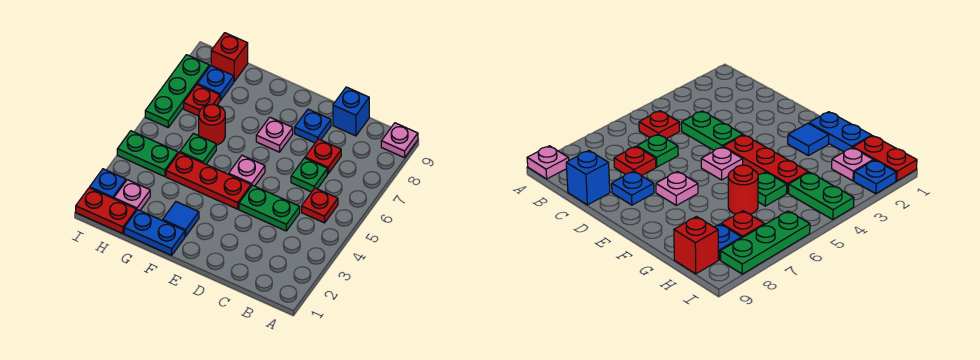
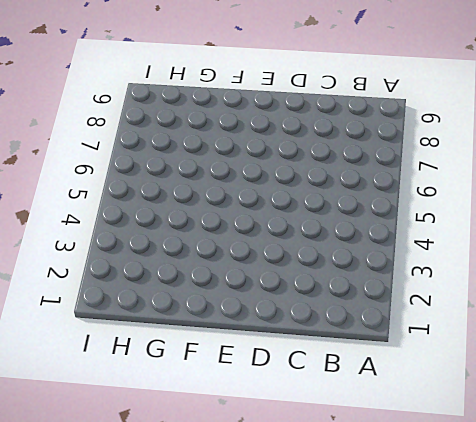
none -> pink 1x1 plate [381,123,418,158]
none -> red 1x1 plate [302,188,338,223]
none -> green 1x2 plate [239,185,300,231]

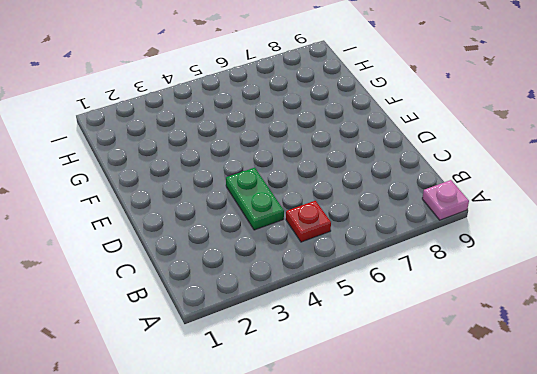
none -> green 1x1 plate [291,158,327,192]
none -> red 1x1 plate [305,139,341,174]
none -> blue 1x1 brick [333,87,369,136]

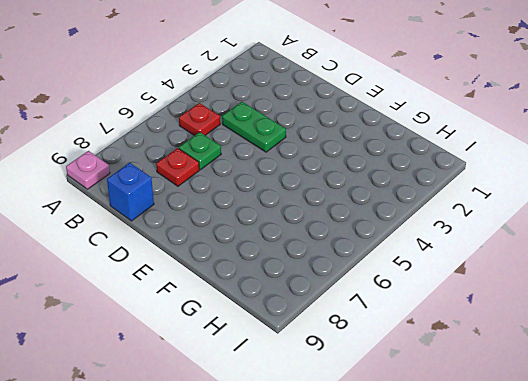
none -> blue 1x1 plate [295,109,331,143]
none -> red 1x3 plate [166,153,251,209]
none -> pink 1x1 plate [229,155,265,186]

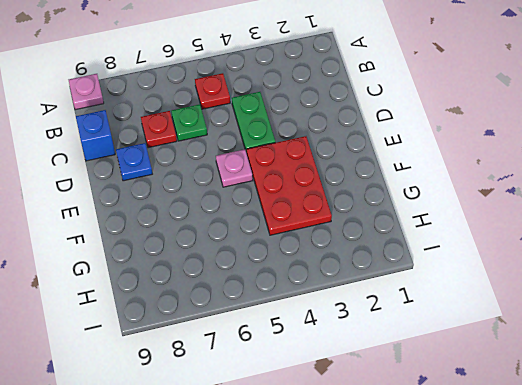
red 2x3 plate [247,136,332,235] -> red 1x3 plate [166,153,251,209]
none -> pink 1x1 plate [256,117,293,152]
none -> blue 1x2 plate [124,210,185,255]
none -> blue 1x1 tile [163,202,199,236]

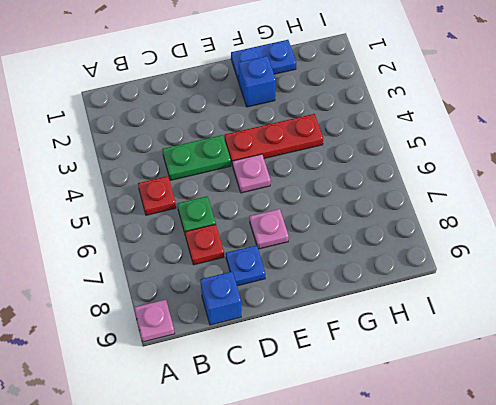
blue 1x1 brick [238,56,276,107] -> blue 1x1 tile [163,202,199,236]
none -> green 1x1 plate [180,134,216,164]
none -> red 1x1 round brick [199,104,225,145]
none -> red 1x2 plate [76,188,136,234]

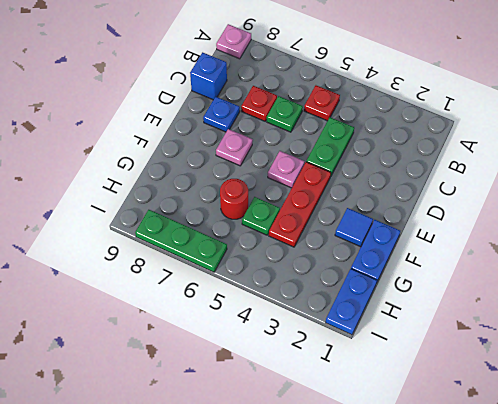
blue 1x2 plate [325,269,377,335] -> red 1x2 plate [76,188,136,234]
none -> pink 1x1 plate [114,180,150,211]
none -> green 1x2 plate [117,131,178,177]
none -> red 1x1 plate [184,85,220,116]

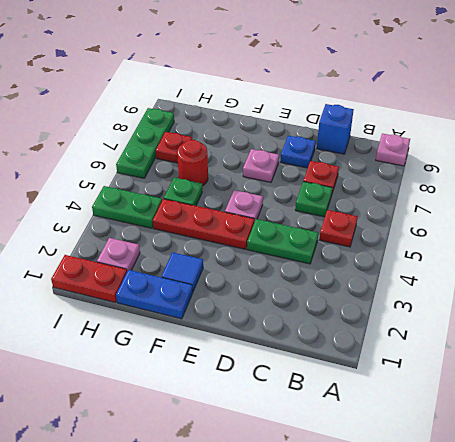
none -> blue 1x1 plate [197,66,234,100]
none -> red 1x1 brick [211,33,248,81]
none -> blue 1x1 plate [90,169,126,199]

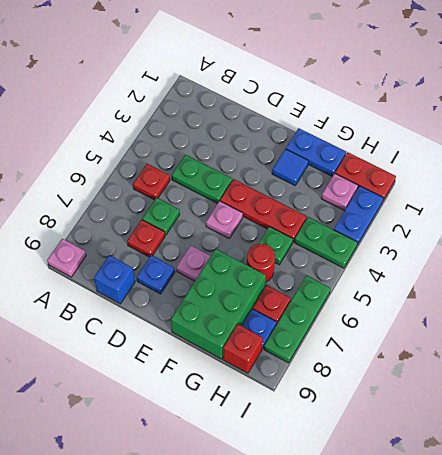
green 2x3 brick [171,249,266,359] -> none
blue 1x2 plate [334,186,383,245] -> blue 1x1 plate [90,169,126,199]

